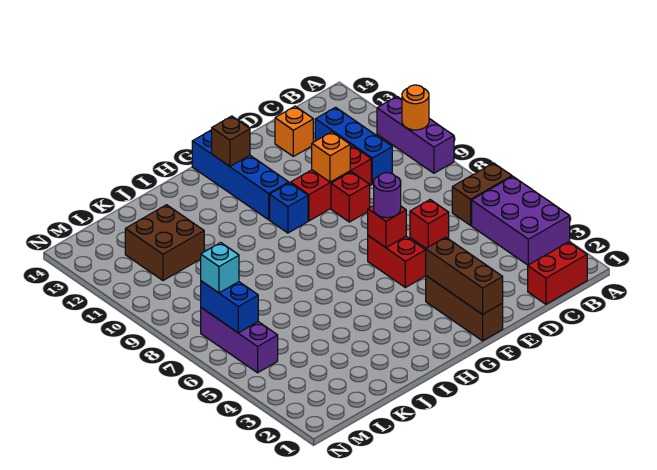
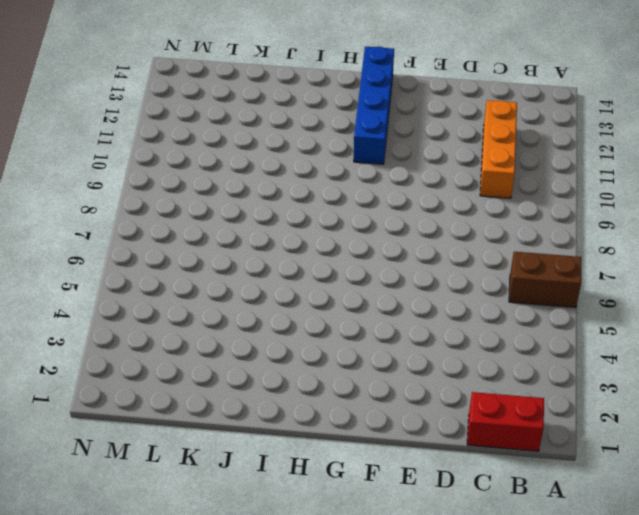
orange 1x3 brick [480,100,517,198] -> blue 1x3 brick [315,107,392,184]
none -> purple 2x3 brick [472,176,570,265]
none -> purple 1x3 brick [377,97,454,173]
none -> red 1x1 brick [410,200,449,248]

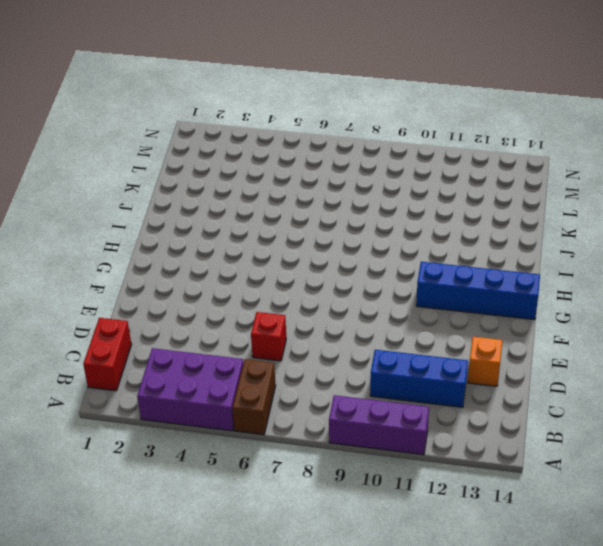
none -> red 1x3 brick [291,146,371,221]
none -> red 1x1 brick [331,172,370,222]
none -> brown 1x3 brick [426,276,503,341]

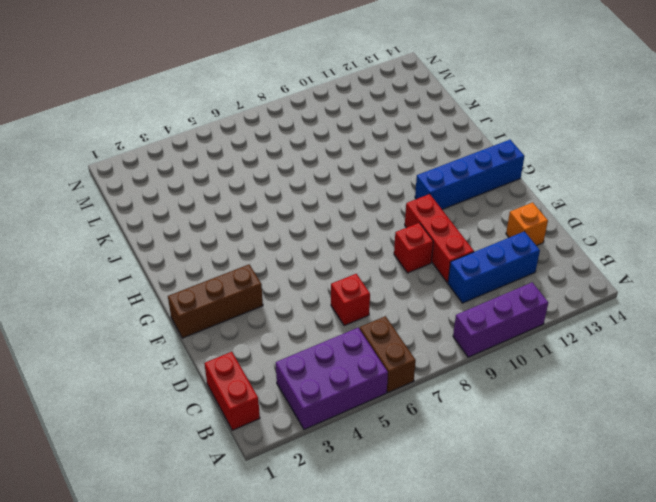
none -> red 1x2 brick [368,236,426,288]
none -> blue 1x1 brick [270,183,308,233]
none -> brown 2x2 brick [125,205,204,281]

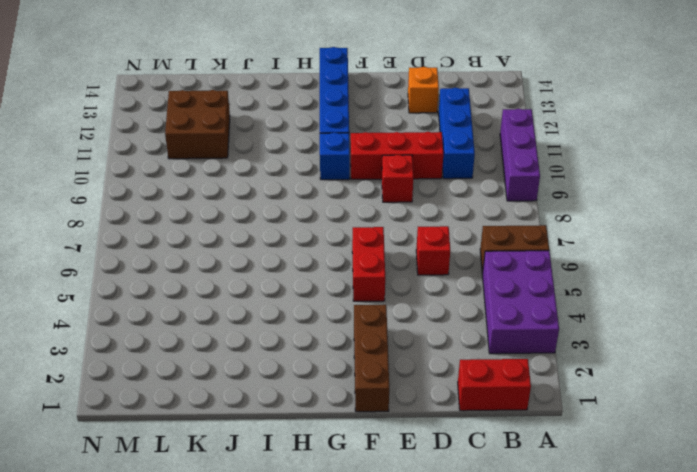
none -> purple 1x3 brick [201,308,278,373]
none -> orange 1x1 round brick [402,85,429,130]
none -> orange 1x1 brick [312,132,350,182]

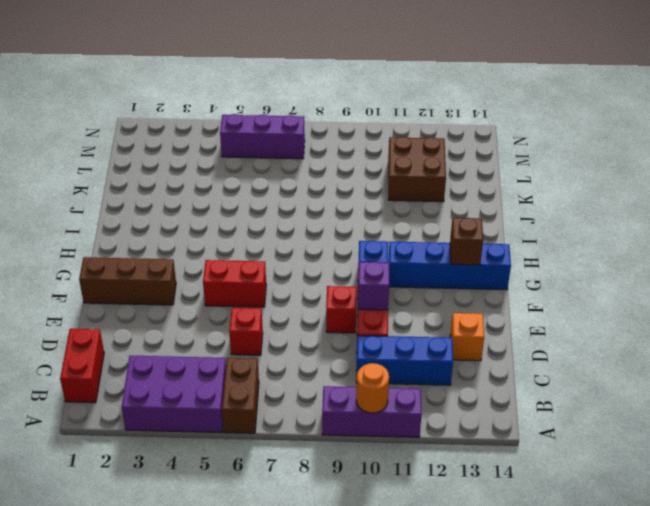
purple 1x1 brick [358,262,389,310] -> orange 1x1 brick [312,132,350,182]
none -> brown 1x3 brick [426,237,503,314]
none -> red 1x1 brick [368,205,406,248]
none -> blue 1x2 brick [201,281,258,333]

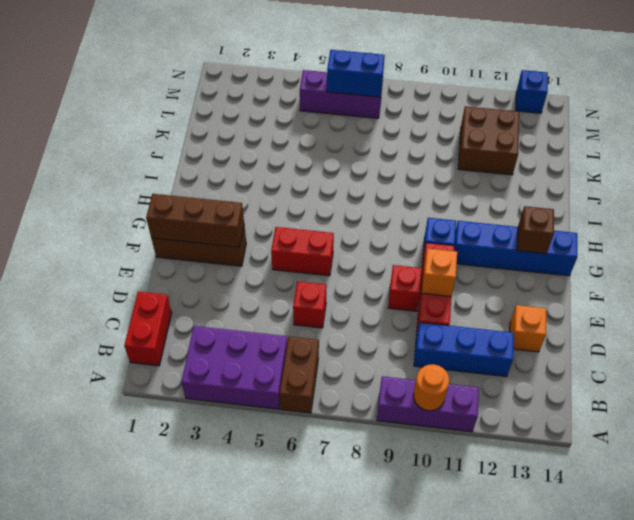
blue 1x1 brick [516,70,548,113] -> none
none -> red 1x1 brick [368,205,406,248]
none -> purple 1x1 round brick [374,173,401,218]
none -> cyan 1x1 brick [201,243,239,293]

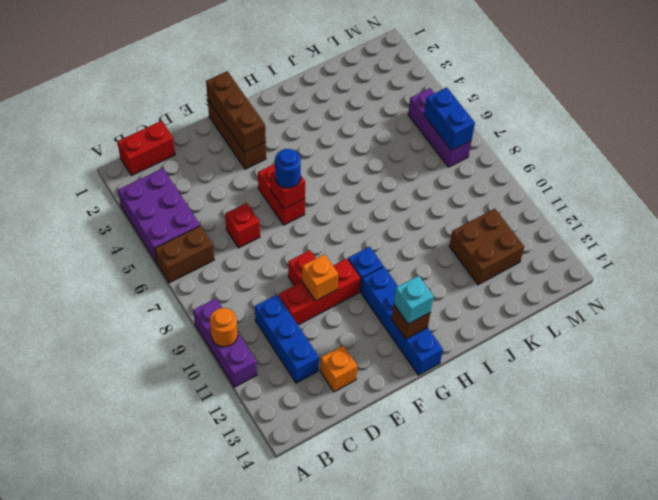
blue 1x1 round brick [275,149,301,188] -> purple 1x1 round brick [374,173,401,218]
cyan 1x1 brick [394,276,434,324] -> cyan 1x1 brick moved to [201,243,239,293]

